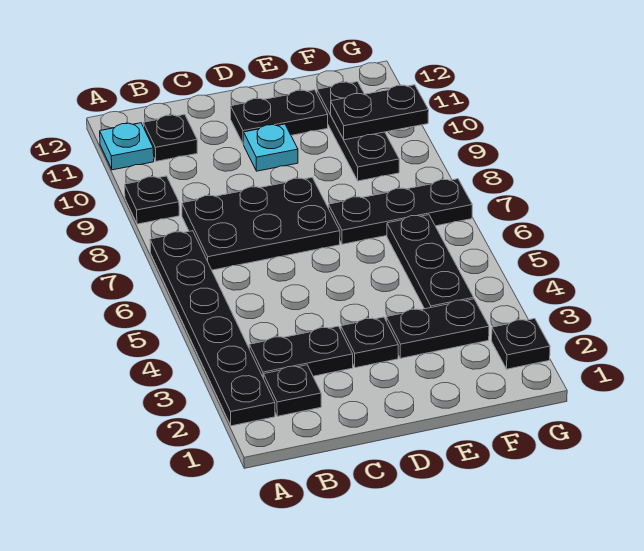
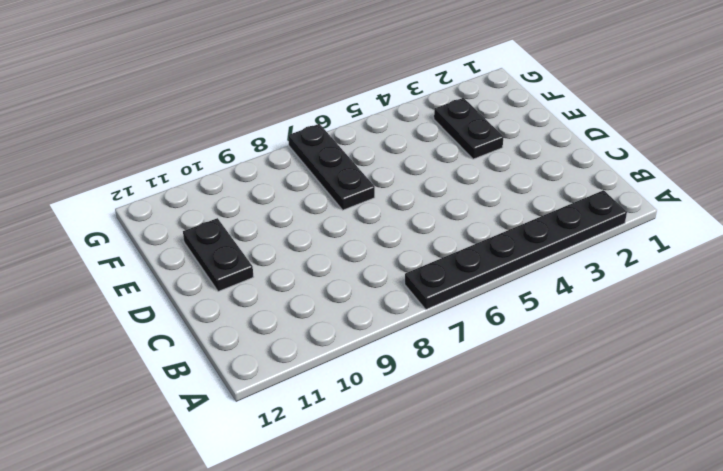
none -> black 1x1 plate [125,176,179,224]
none -> cyan 1x1 plate [100,123,154,170]
none -> black 1x1 plate [264,365,321,416]

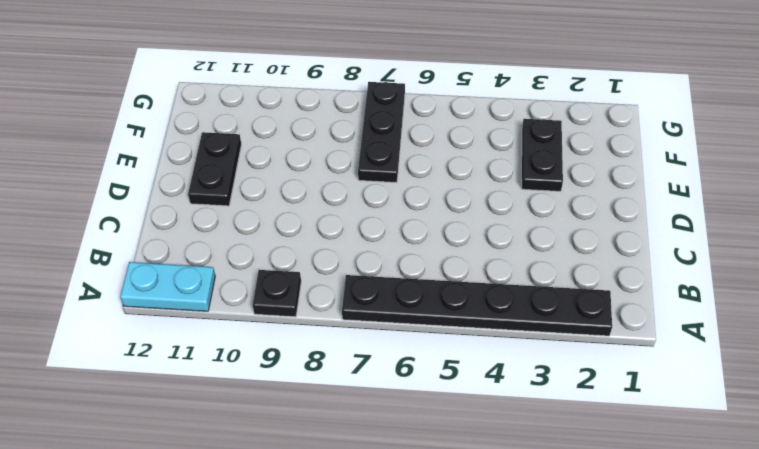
cyan 1x2 plate [120,262,215,311] -> cyan 1x1 plate [100,123,154,170]
none -> black 1x1 plate [264,365,321,416]
none -> black 1x2 plate [249,326,353,378]
none -> black 2x3 plate [182,178,340,270]

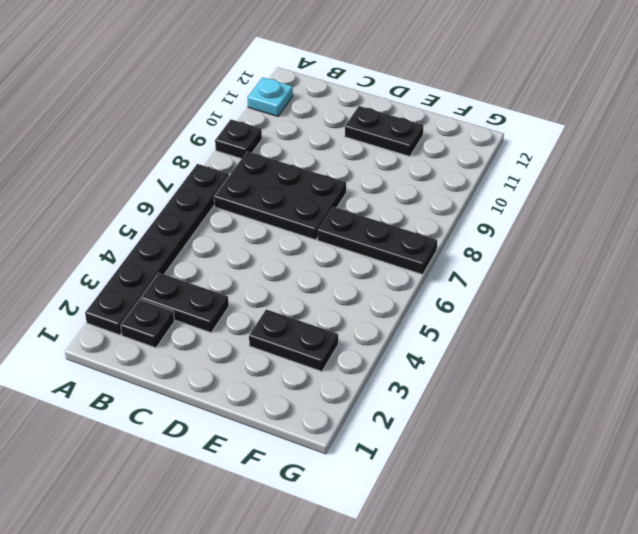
none -> black 1x1 plate [143,114,197,161]
none -> black 1x1 plate [341,317,398,368]
none -> cyan 1x1 plate [243,124,298,171]

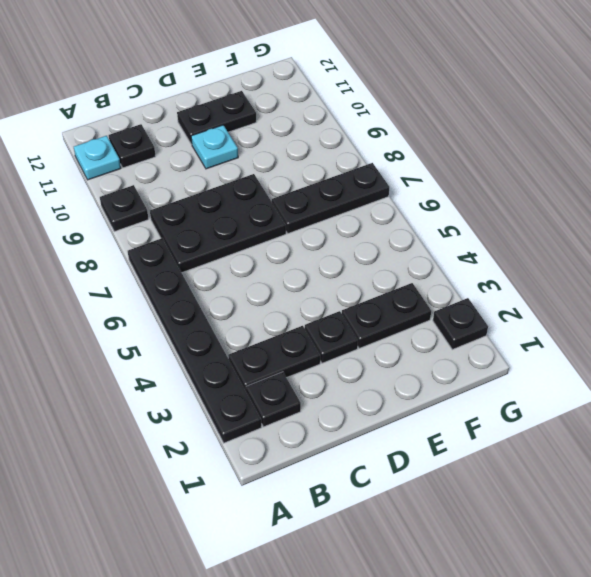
none -> black 1x3 plate [387,215,474,309]
none -> black 1x3 plate [317,82,399,181]
none -> black 1x2 plate [331,85,429,140]

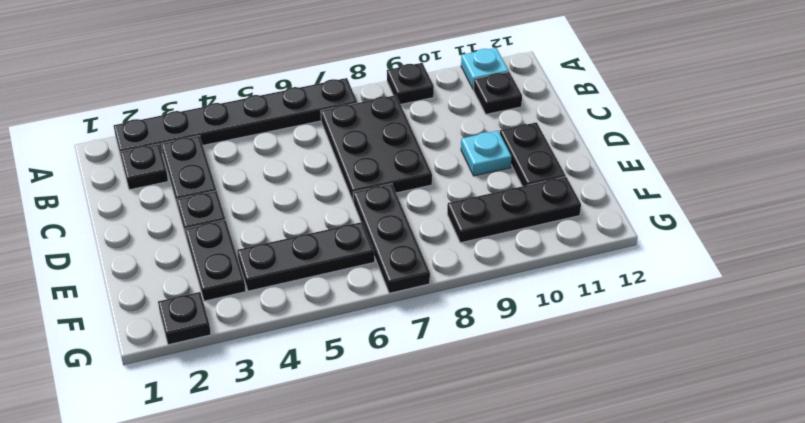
none -> black 1x2 plate [331,85,429,140]

